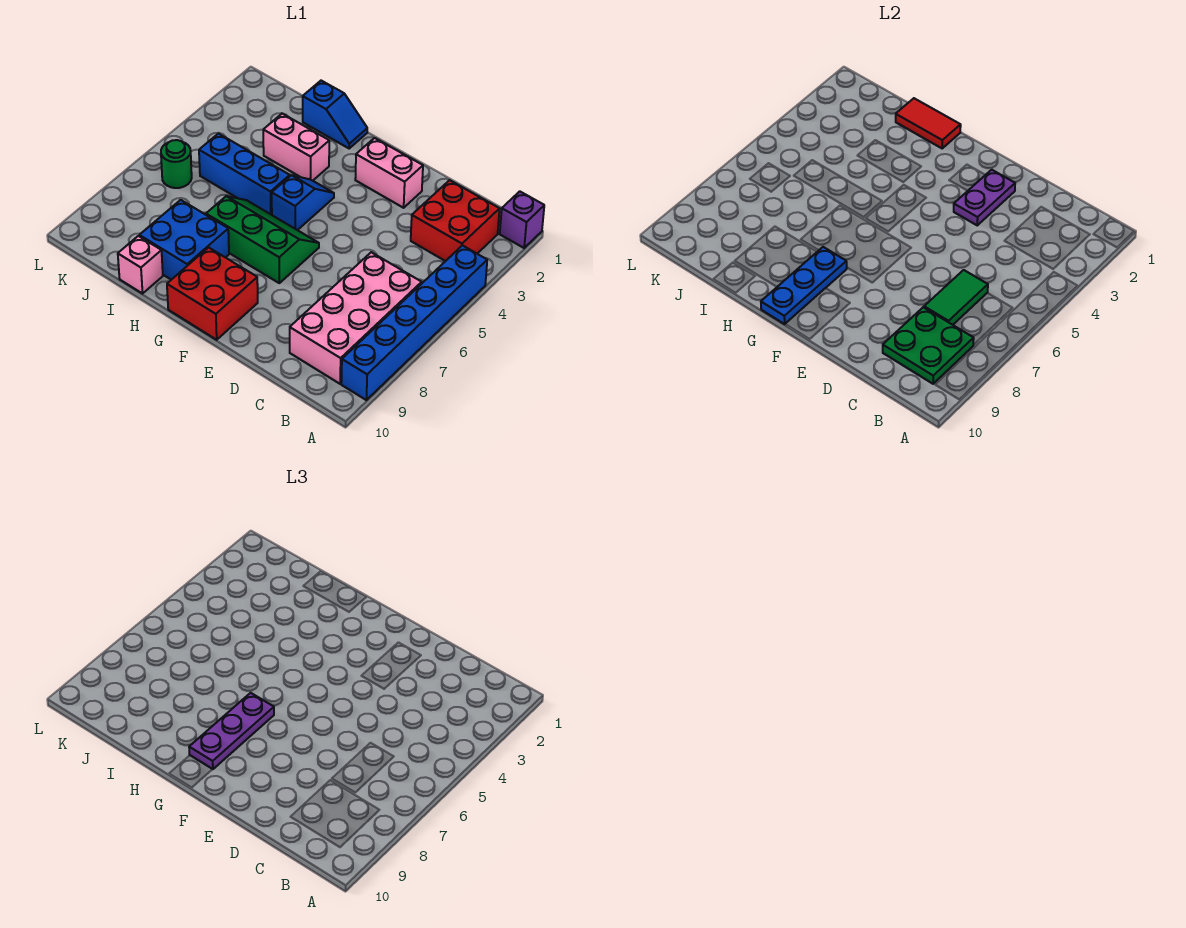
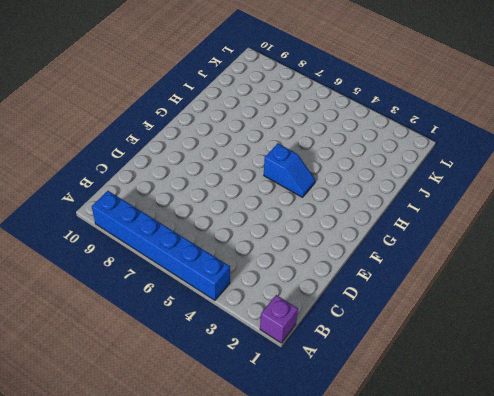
none -> red 2x2 brick [411,180,500,261]
none -> pink 2x4 brick [290,252,422,384]
none -> pink 1x2 brick [355,138,423,208]

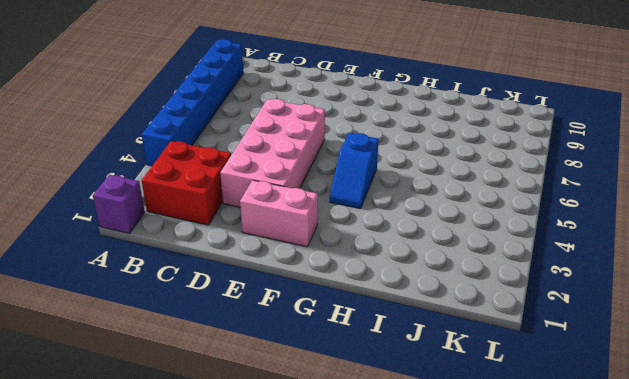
pink 2x4 brick [220,99,325,207] -> pink 2x4 brick moved to [290,252,422,384]
none -> green 2x3 slope [206,196,319,283]
none -> red 2x2 brick [167,247,258,340]
none -> blue 1x2 slope [303,81,367,148]

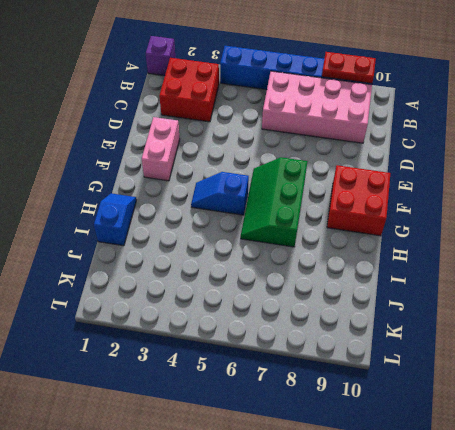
red 1x2 plate [322,52,376,83] -> none
none -> pink 1x2 brick [263,114,329,181]
none -> blue 1x3 brick [199,134,290,215]
none -> blue 2x2 brick [139,200,229,280]

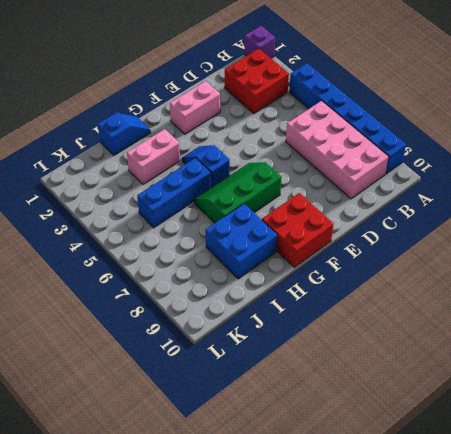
none -> pink 1x1 brick [118,236,163,294]
none -> green 1x1 round brick [161,140,192,188]
none -> green 2x2 plate [883,307,974,384]

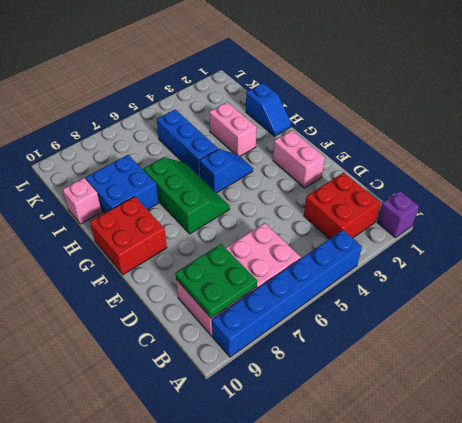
none -> green 1x1 round brick [161,140,192,188]
none -> green 1x2 tile [924,270,988,325]
none -> purple 1x2 plate [954,170,1015,225]

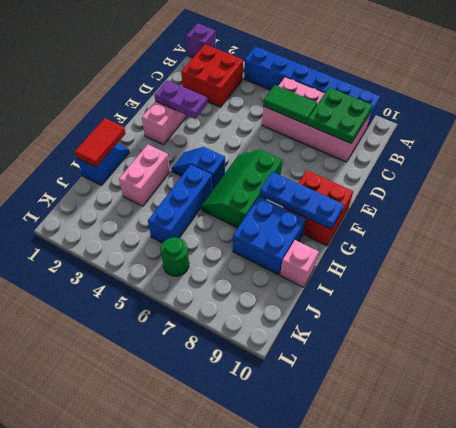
none -> purple 1x3 plate [189,693,274,769]

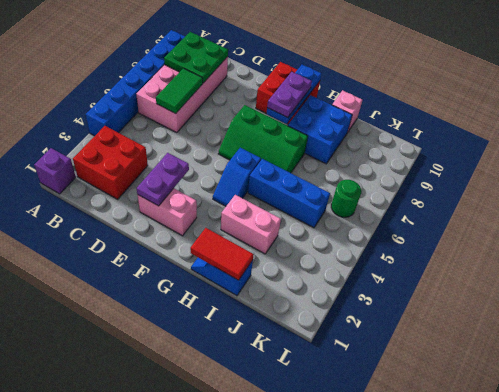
purple 1x2 plate [267,72,312,118] -> purple 1x3 plate [189,693,274,769]

